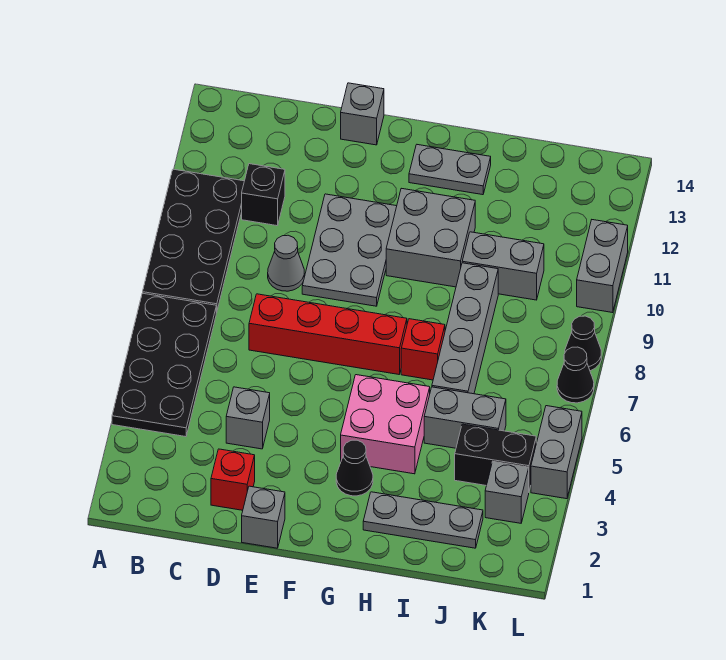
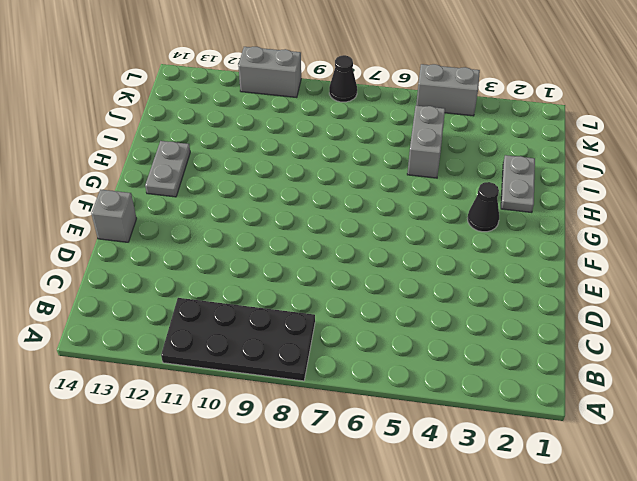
grey 1x2 plate [501,155,535,213] -> grey 1x3 plate [363,492,483,548]
none -> black 2x4 plate [112,293,216,437]
none -> black 1x1 brick [242,164,285,226]
none -> red 1x1 brick [211,449,255,510]

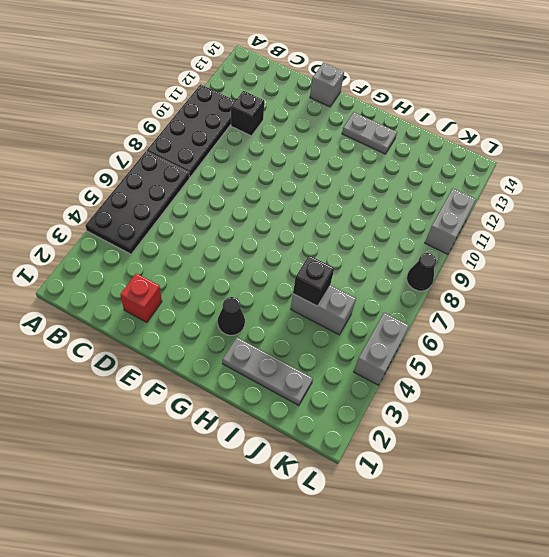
black 1x1 brick [293,255,334,306] -> none
none -> grey 1x1 brick [226,387,270,449]
none -> red 1x4 brick [249,294,407,374]
none -> grey 1x1 cone [268,235,304,291]

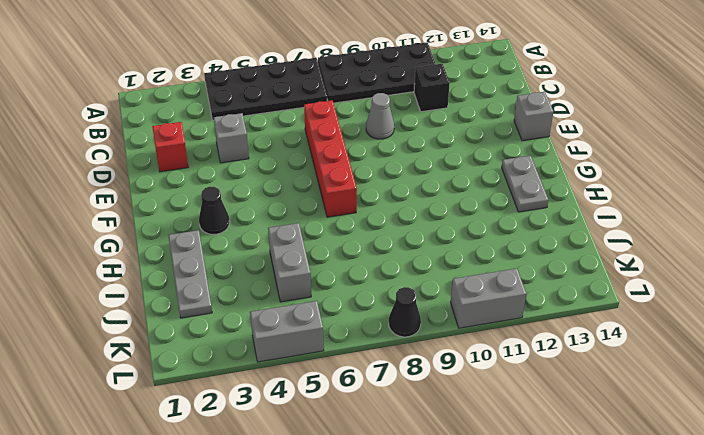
none -> grey 1x1 brick [242,486,285,548]
none -> grey 2x3 plate [302,194,397,306]
none -> pink 2x2 brick [341,375,430,474]

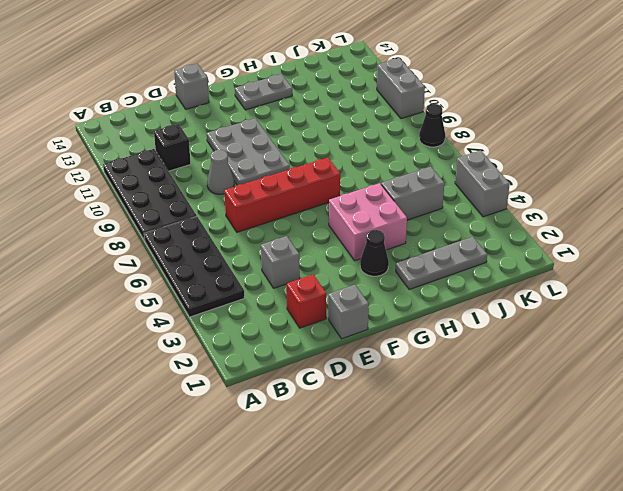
none -> grey 2x2 brick [386,188,475,287]
none -> red 1x1 brick [401,319,445,380]
none -> grey 1x4 brick [432,263,498,394]

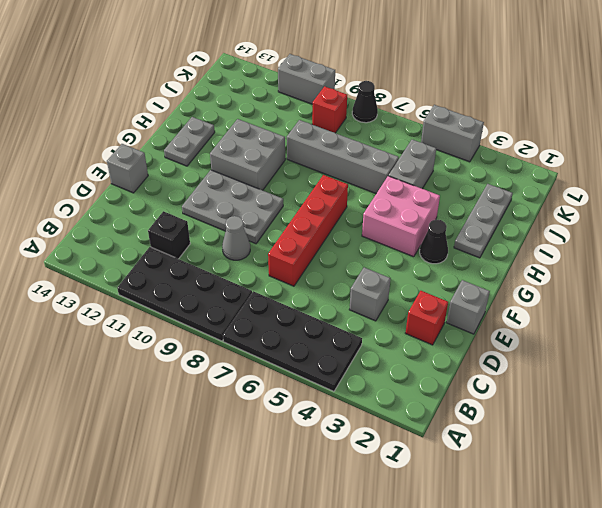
red 1x1 brick [312,86,347,133] -> red 1x1 brick moved to [401,319,445,380]
none -> grey 1x2 brick [462,232,544,300]
none -> black 1x2 brick [455,424,536,491]
none -> grey 1x1 brick [485,462,529,523]

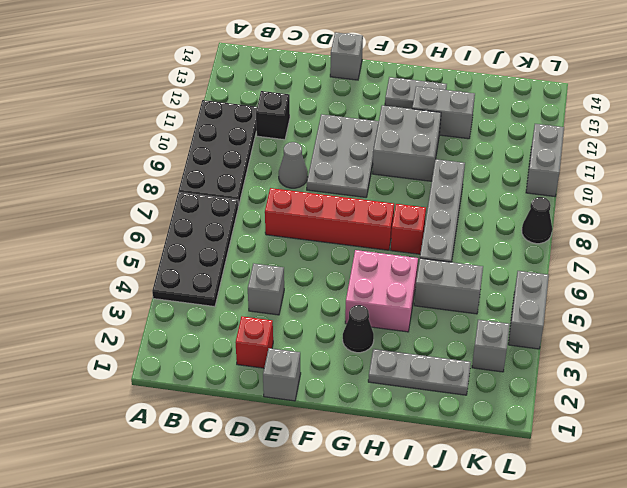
grey 1x2 brick [412,86,475,139] -> grey 1x2 brick moved to [462,232,544,300]
none -> black 1x2 brick [455,424,536,491]
none -> black 1x1 cone [557,347,594,403]

